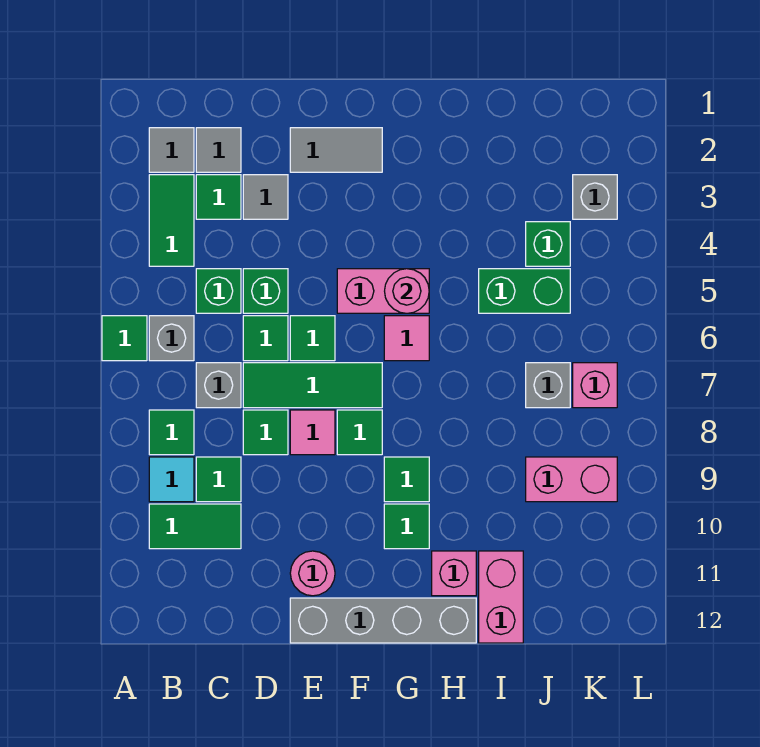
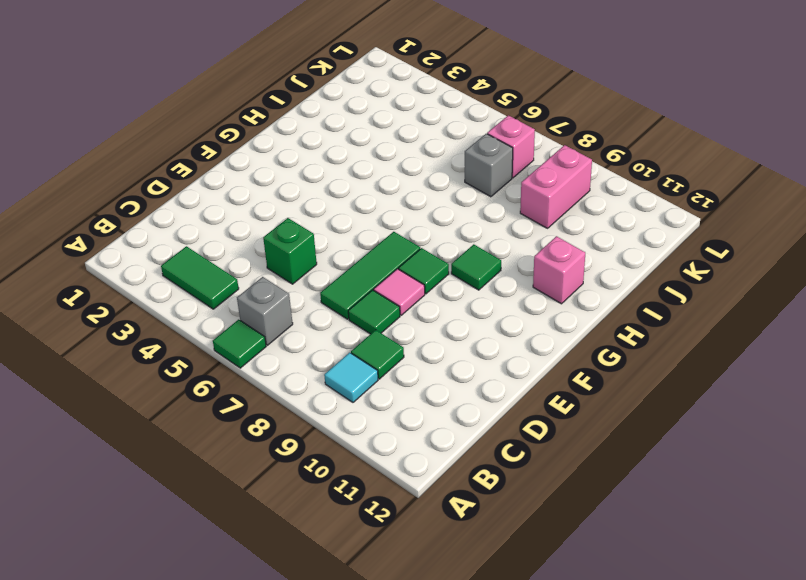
none -> grey 1x1 tile [149,128,194,172]
none -> green 1x1 tile [149,410,194,455]
none -> green 1x2 tile [149,504,241,549]
none -> grey 1x1 tile [196,128,241,172]

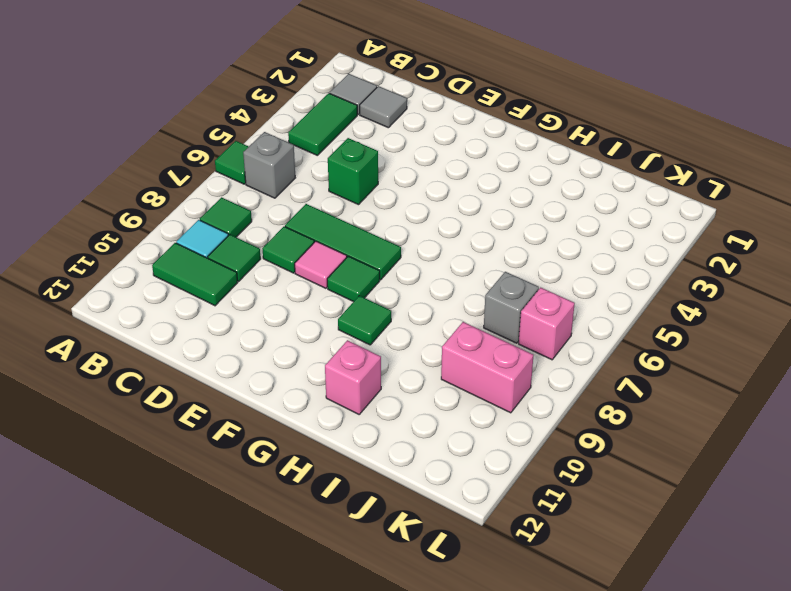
none -> green 1x1 tile [196,175,241,219]
none -> green 1x1 brick [196,269,241,313]
none -> grey 1x1 brick [196,363,241,408]
none -> grey 1x1 tile [243,175,288,219]

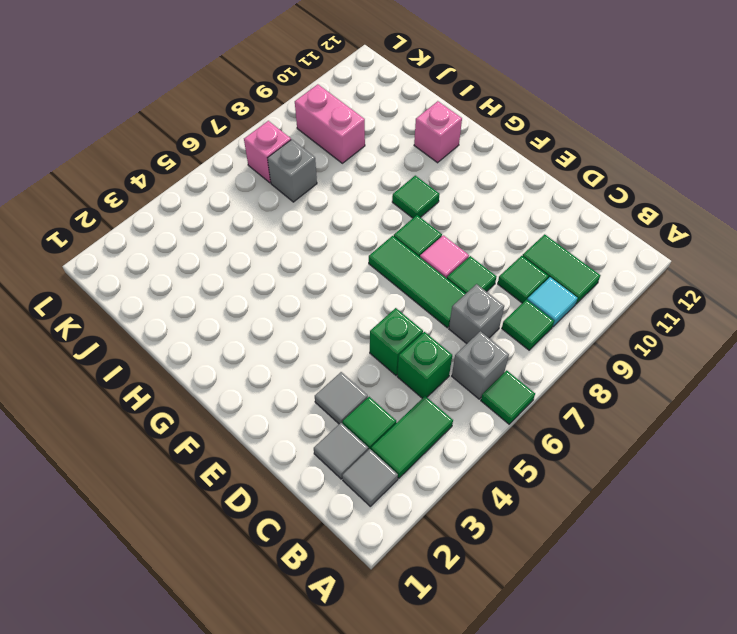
none -> green 1x1 tile [243,316,288,361]
none -> grey 1x2 tile [290,128,382,172]
none -> green 1x1 tile [290,316,335,361]
none -> pink 1x1 round brick [290,551,335,596]

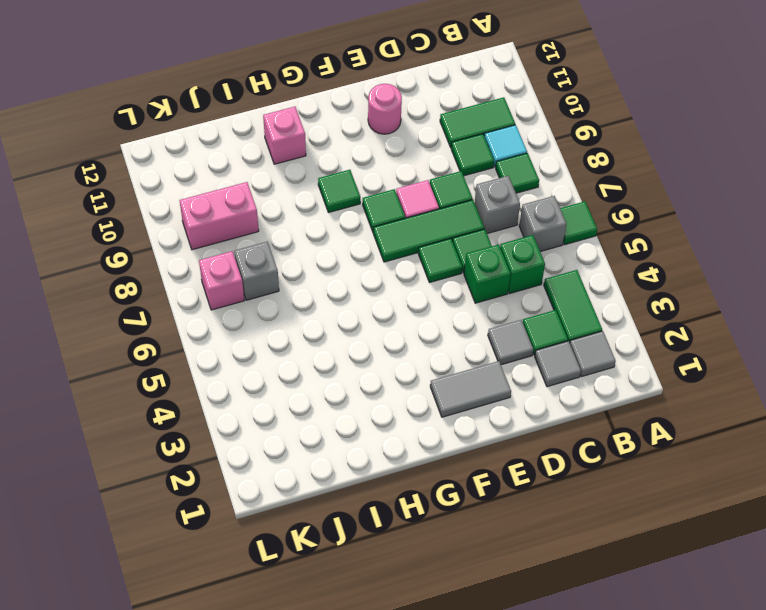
none -> grey 1x4 brick [290,598,476,643]
none -> pink 1x2 brick [337,269,429,313]
none -> pink 1x1 tile [384,316,429,361]
none -> green 1x1 tile [384,504,429,549]

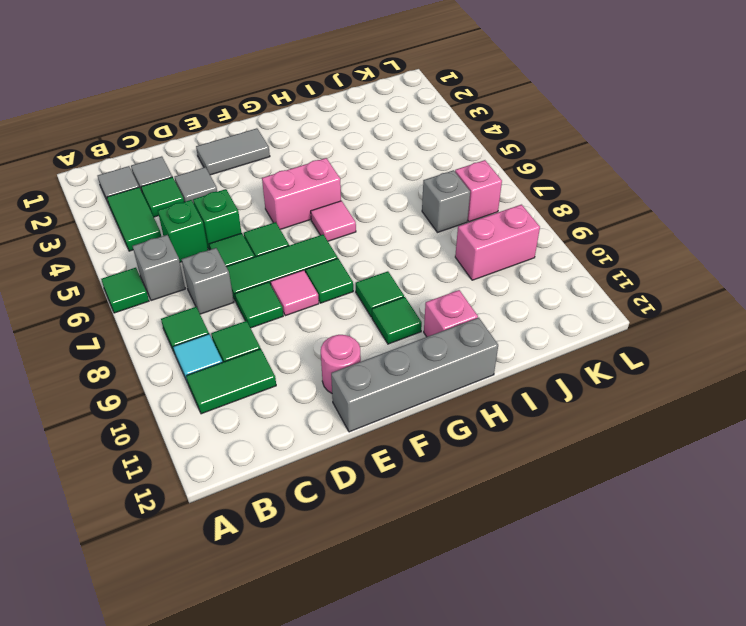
none -> green 1x2 brick [479,269,570,313]
none -> pink 1x2 brick [479,551,523,643]
none -> green 1x1 brick [526,222,570,266]
none -> grey 1x1 brick [573,175,617,219]

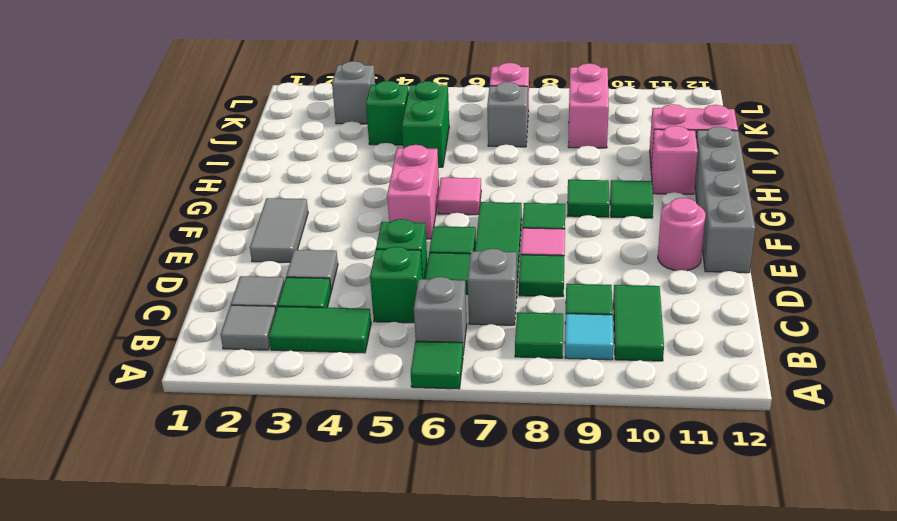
none -> pink 1x1 round brick [385,269,429,313]

